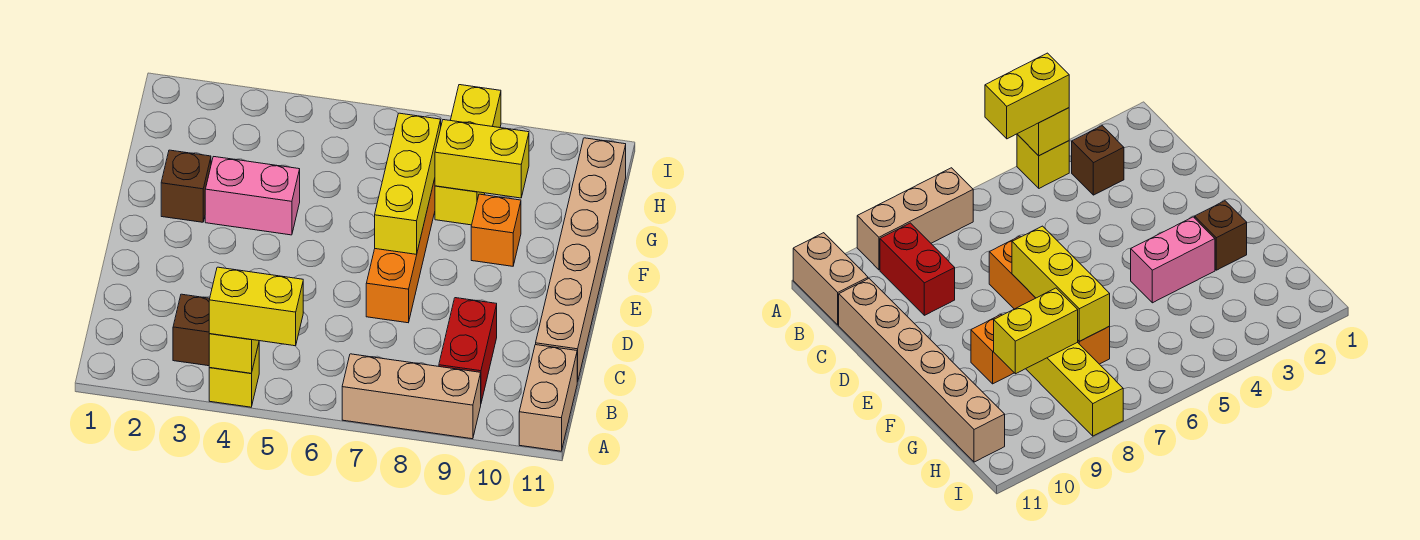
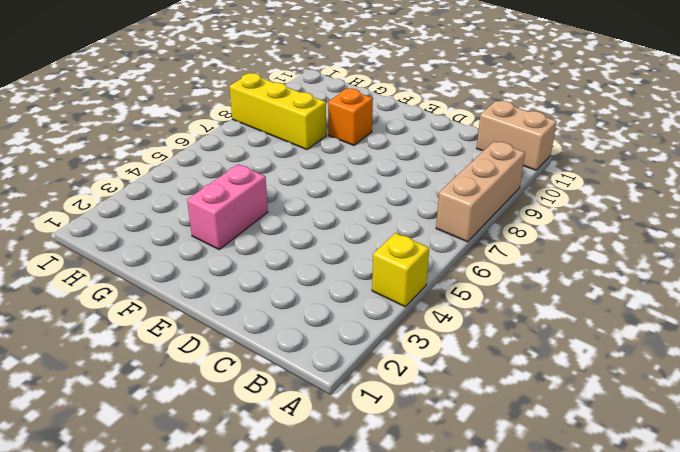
none -> brown 1x1 brick [173,294,210,366]
none -> red 1x2 brick [439,298,497,402]
none -> tan 1x6 brick [536,138,626,382]

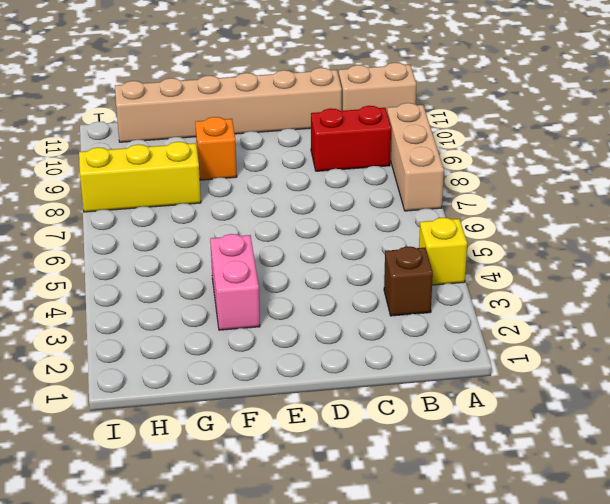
none -> orange 1x4 brick [366,179,435,323]
none -> brown 1x1 brick [161,150,211,222]
none -> yellow 1x1 brick [209,334,259,373]

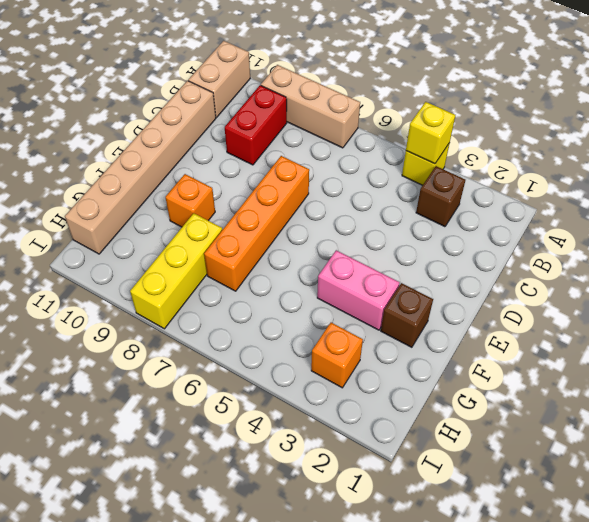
orange 1x1 brick [311,322,363,388] -> none
none -> yellow 1x3 brick [375,113,441,254]
none -> yellow 1x2 brick [435,120,529,198]
none -> yellow 1x2 brick [209,267,303,346]

